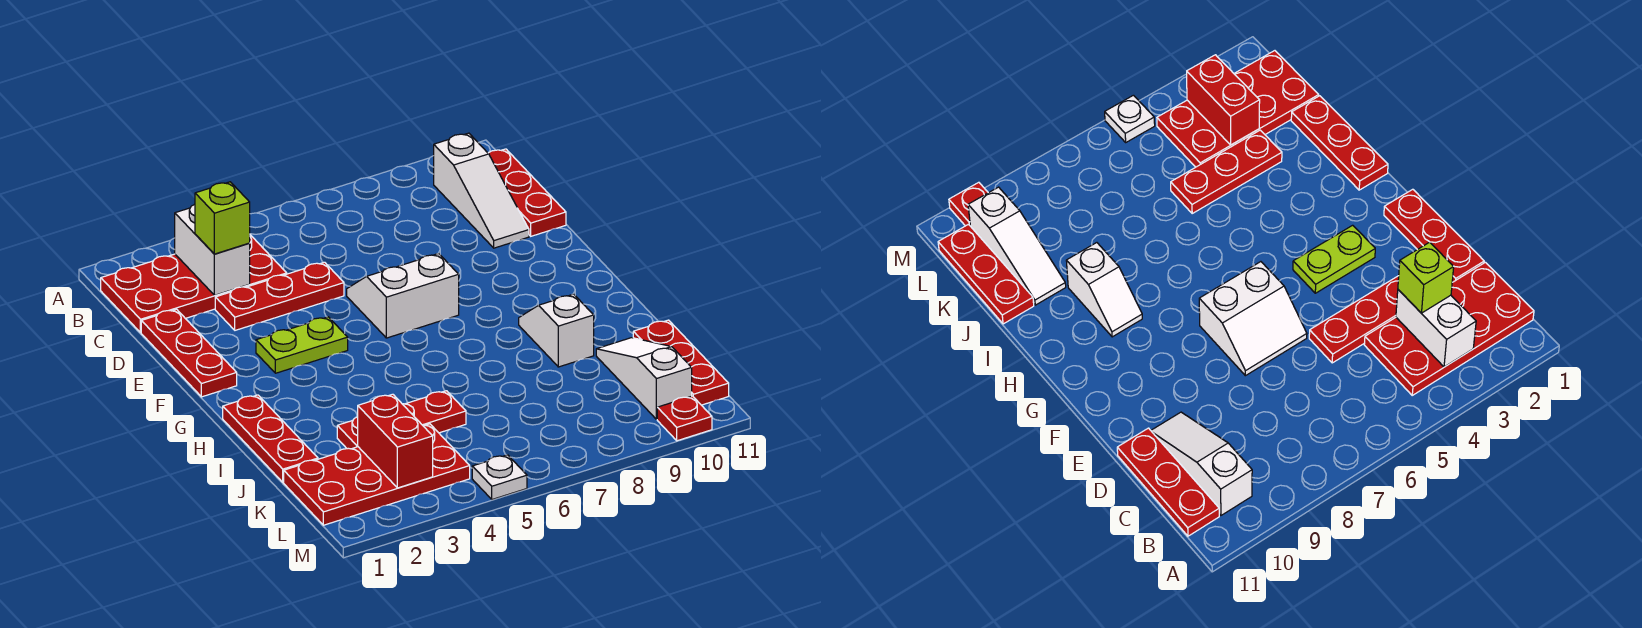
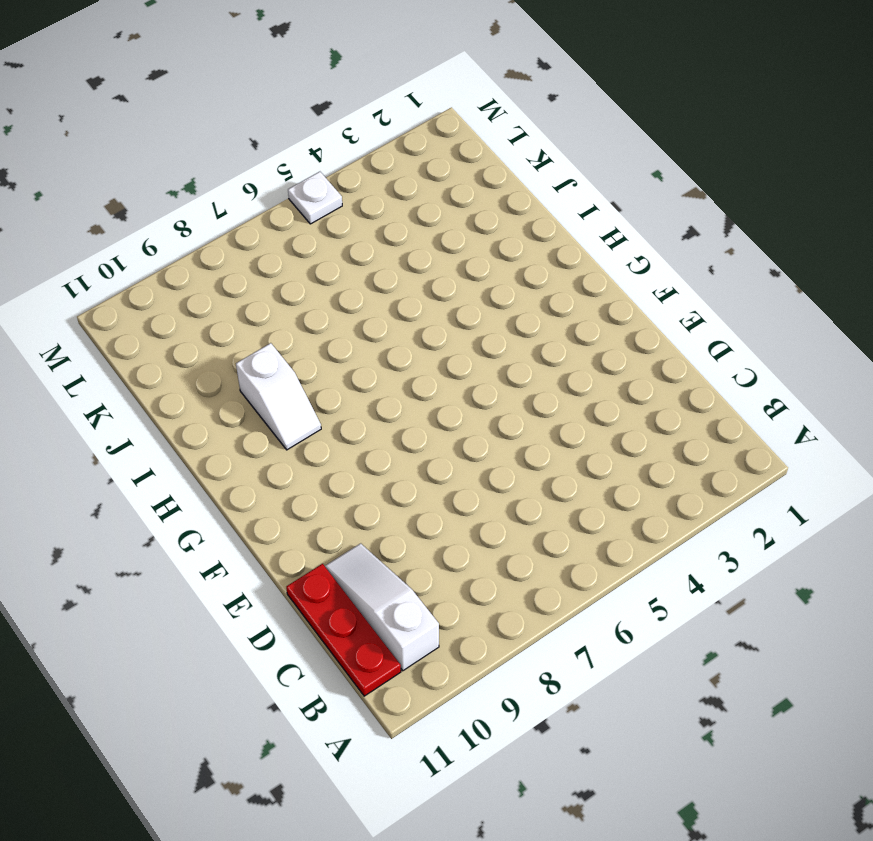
none -> red 2x4 plate [101,235,287,333]
none -> red 1x3 plate [141,309,237,397]
none -> red 1x3 plate [215,262,344,330]

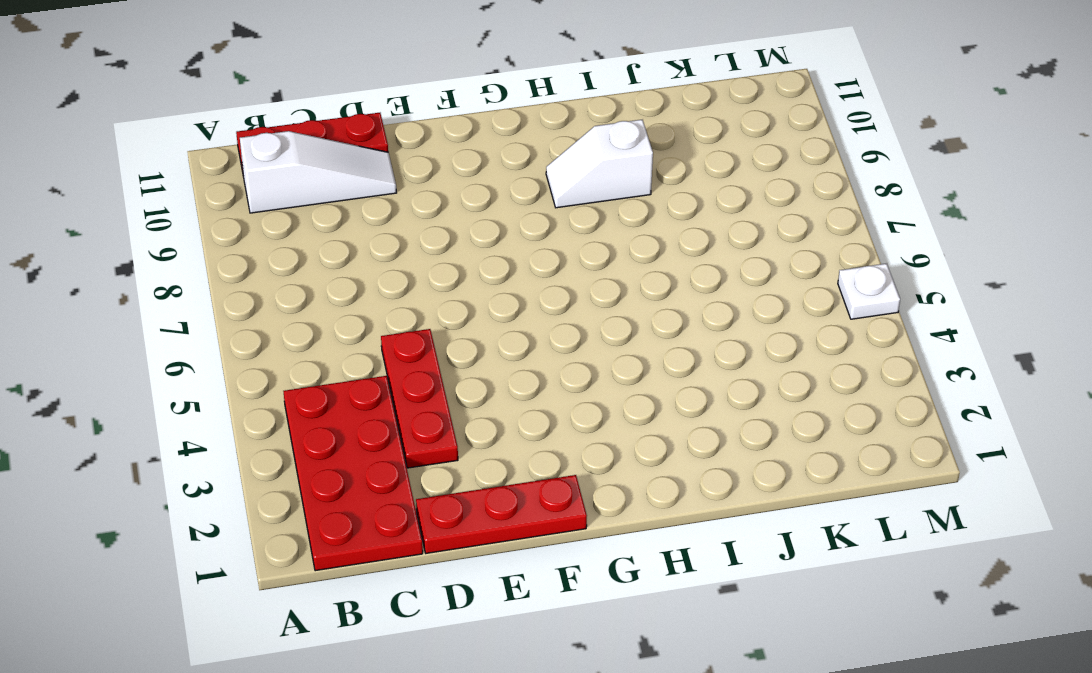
none -> white 2x2 slope [347,254,459,338]
none -> lime 1x2 plate [256,317,348,373]
none -> red 1x3 plate [223,395,318,482]

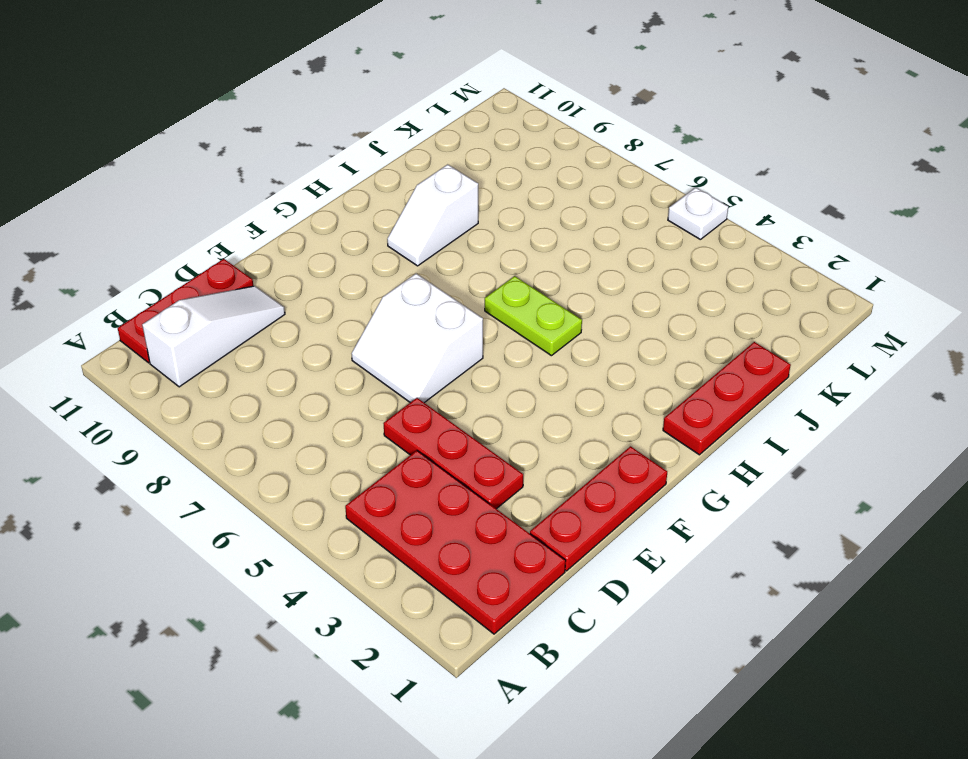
lime 1x2 plate [485,276,582,356] -> lime 1x2 plate moved to [256,317,348,373]
none -> red 1x3 plate [337,391,466,449]
none -> white 1x3 slope [596,338,692,419]
none -> red 1x3 plate [633,320,729,405]

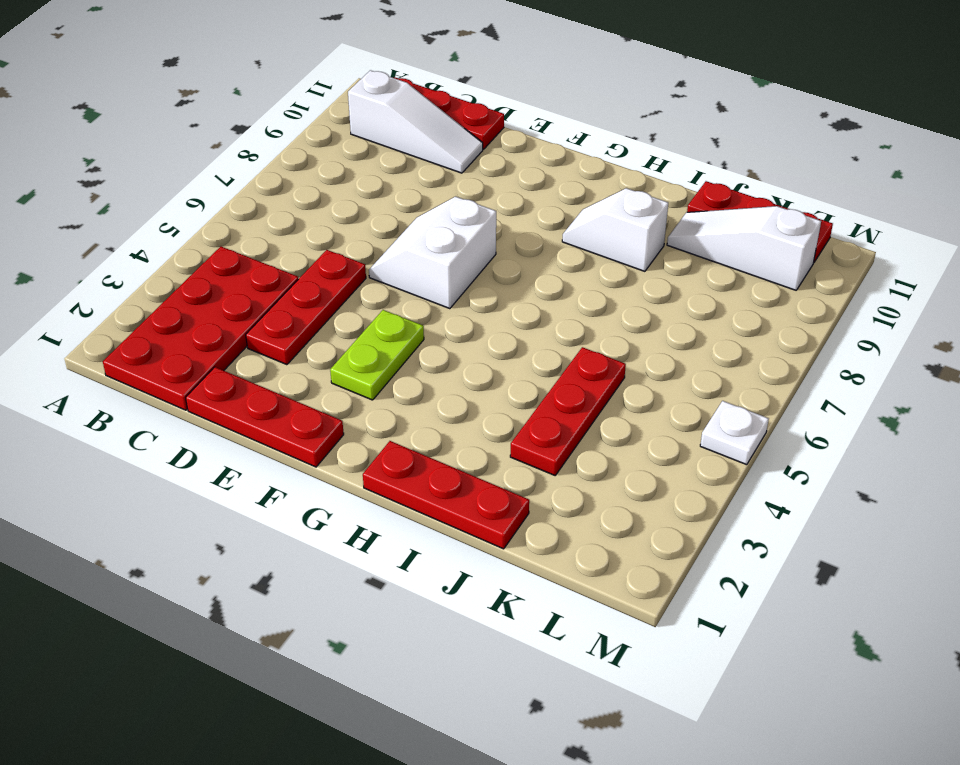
none -> red 2x4 plate [284,424,470,525]
none -> red 1x1 plate [657,396,712,441]
none -> white 1x2 brick [175,204,250,295]

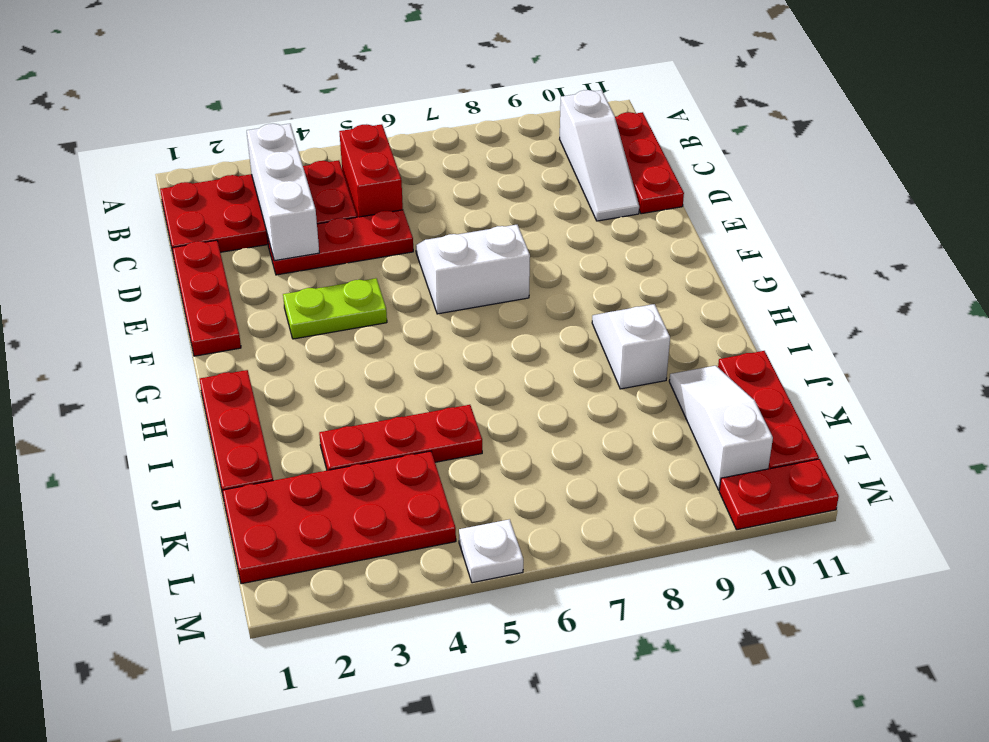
white 1x3 brick [247,124,319,261] -> white 1x2 brick [175,204,250,295]
red 1x2 brick [339,124,403,217] -> red 1x2 brick moved to [358,394,433,488]
red 1x2 plate [719,459,839,530] -> red 1x1 plate [657,396,712,441]
none -> lime 1x1 brick [195,182,250,254]

